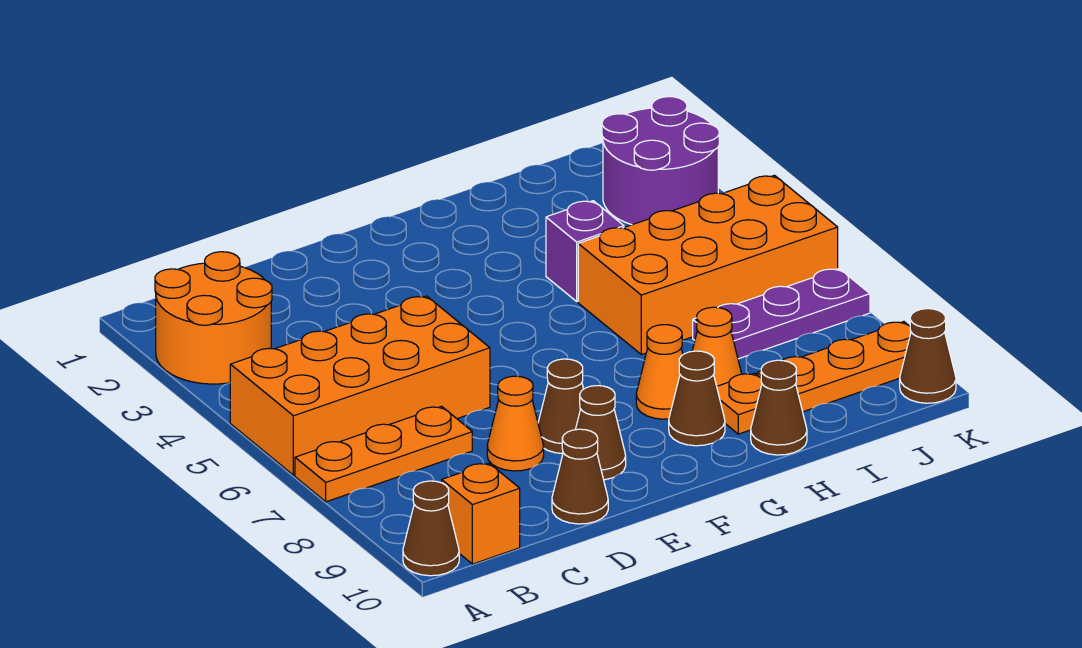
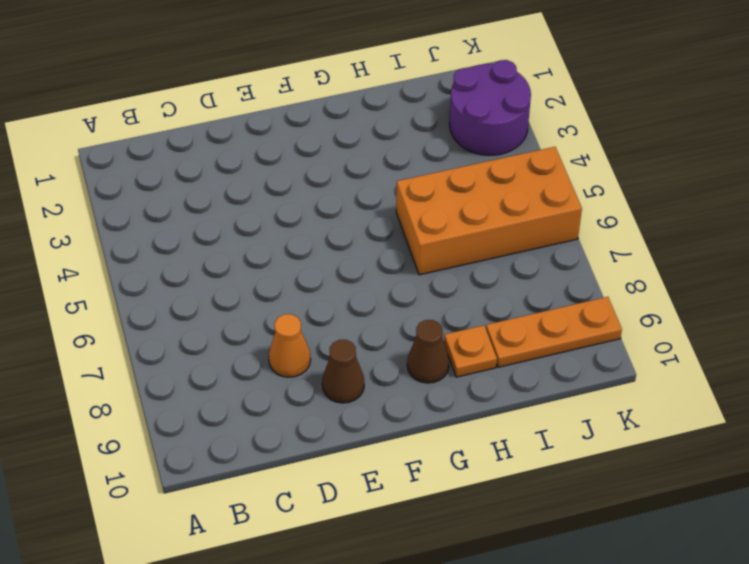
none -> orange 2x2 round brick [155,252,272,384]
none -> orange 2x4 brick [230,296,490,475]
none -> orange 1x3 plate [295,406,472,502]

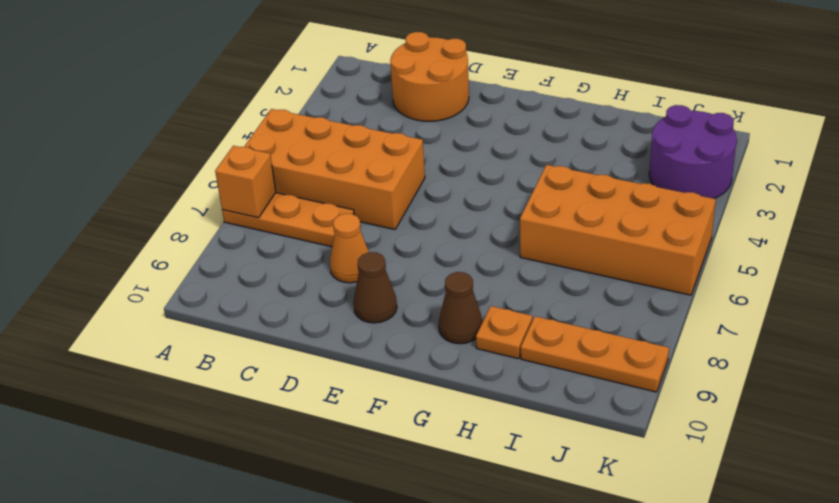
orange 1x1 brick [215,146,276,218] -> orange 1x1 brick moved to [442,463,520,564]
orange 2x2 round brick [390,32,469,121] -> orange 2x2 round brick moved to [155,252,272,384]
none -> brown 1x1 cone [403,481,459,576]
none -> brown 1x1 cone [552,429,608,524]
none -> brown 1x1 cone [538,359,583,454]

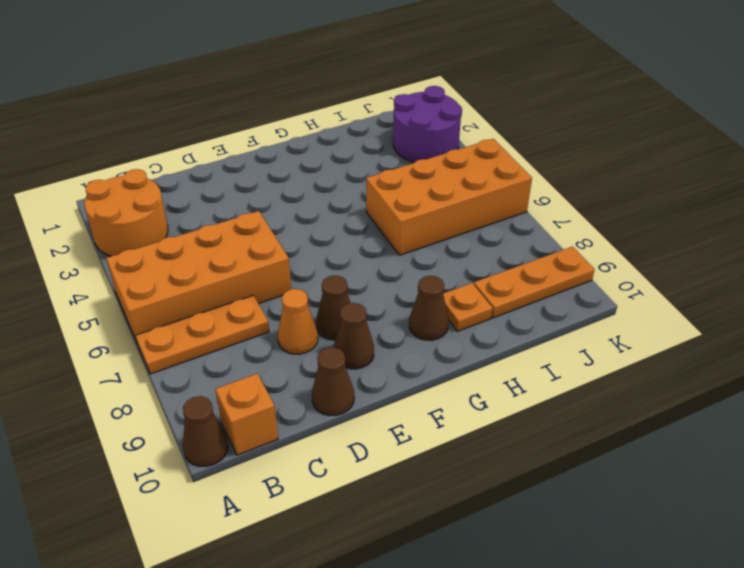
none -> orange 1x1 cone [636,325,683,419]
none -> purple 1x1 brick [546,201,624,301]
none -> orange 1x1 cone [692,307,742,386]

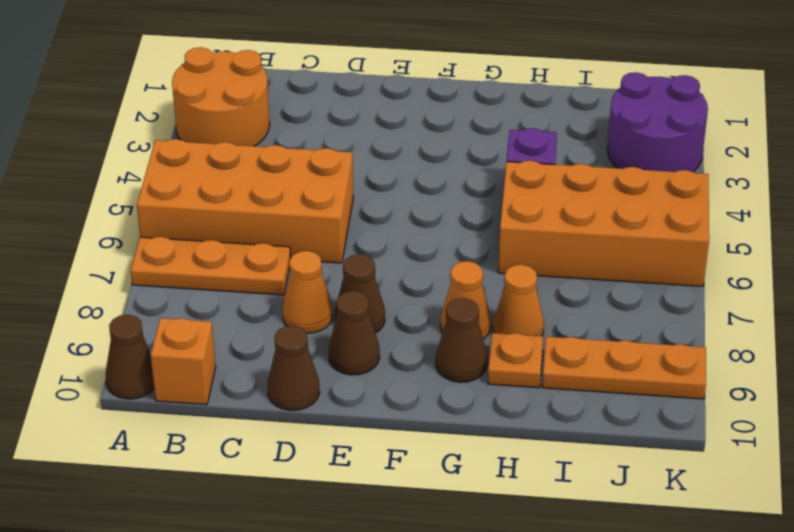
none -> brown 1x1 cone [751,360,807,455]
none -> purple 1x3 plate [693,269,870,359]
none -> brown 1x1 cone [900,309,956,403]

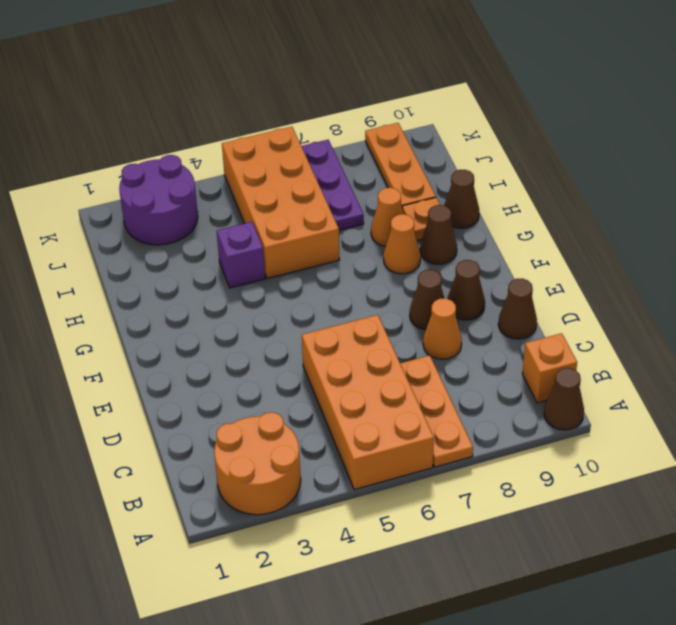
none -> brown 1x1 cone [900,309,956,403]

